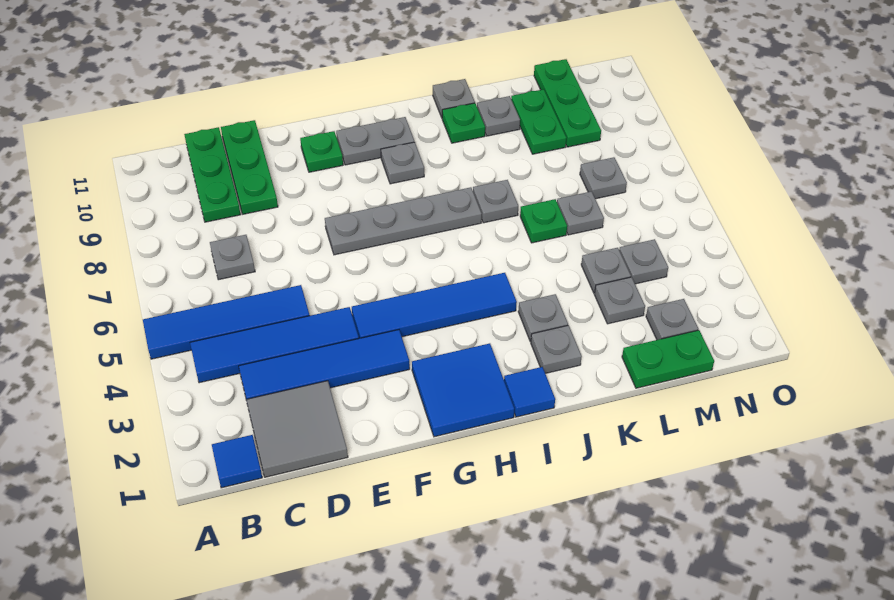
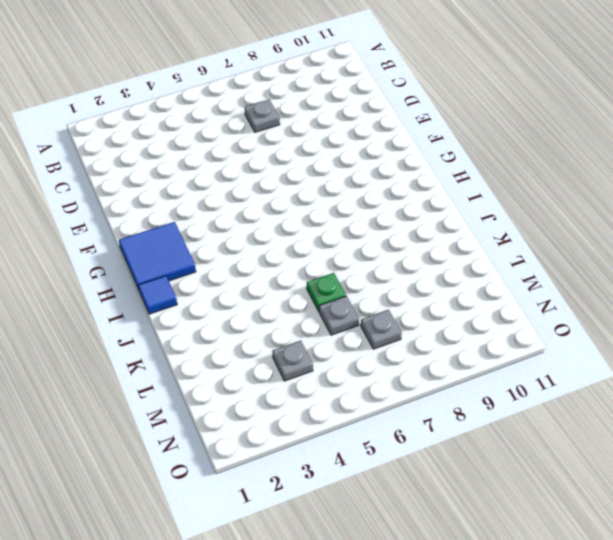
none -> blue 1x4 tile [143,285,310,359]
none -> blue 1x1 tile [212,435,262,488]
none -> blue 1x4 tile [190,307,359,383]
none -> grey 2x2 tile [247,381,348,477]

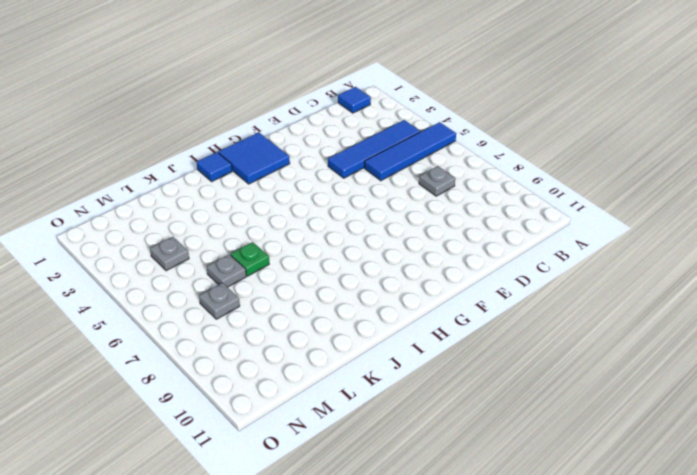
none -> grey 2x2 tile [247,381,348,477]
none -> blue 1x4 tile [239,330,410,400]
none -> green 1x3 plate [184,127,241,222]
none -> green 1x3 plate [221,120,278,214]

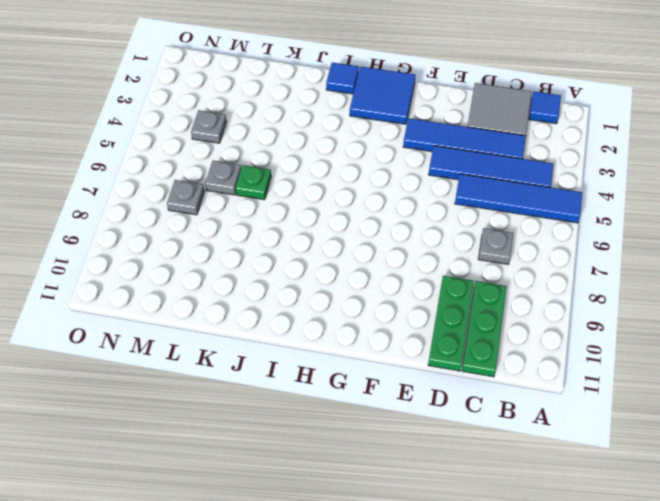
none -> blue 1x4 tile [352,273,517,338]
none -> grey 1x4 plate [325,187,482,255]
none -> green 1x1 plate [300,131,343,172]
none -> grey 1x2 plate [336,117,414,165]

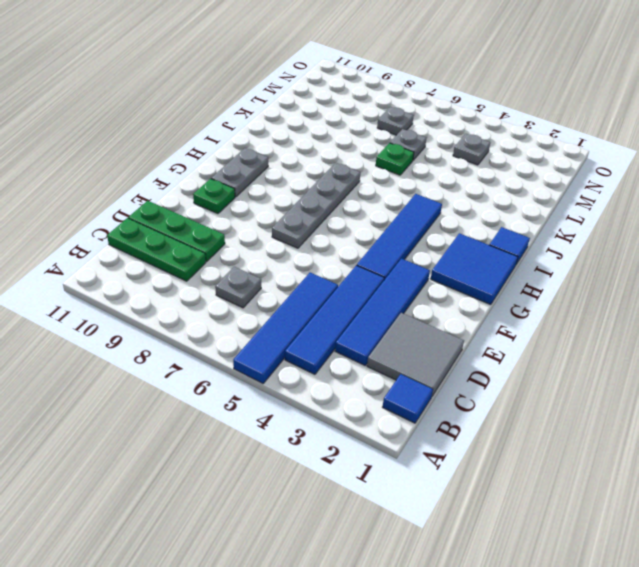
none -> grey 1x1 plate [381,142,424,184]
none -> grey 1x1 plate [531,325,582,373]
none -> grey 1x1 plate [518,294,568,342]
none -> grey 1x1 plate [473,180,518,223]

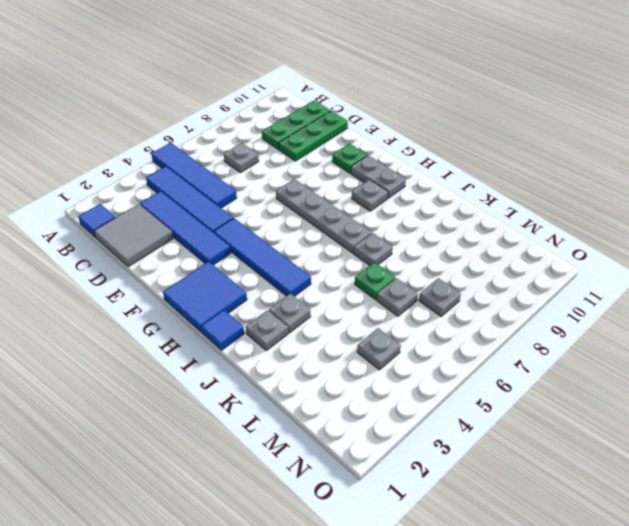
none -> green 1x1 plate [442,103,485,143]
none -> grey 1x1 plate [433,79,475,117]
none -> grey 1x1 plate [477,96,520,136]
none -> green 1x2 plate [622,330,714,388]

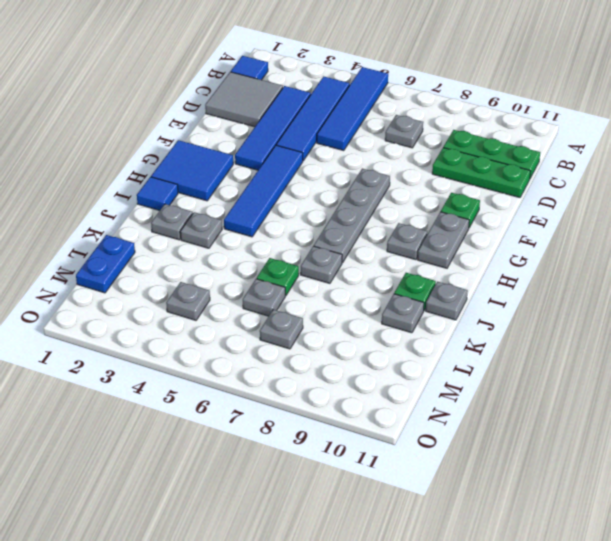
blue 1x2 plate [76,235,135,293] -> green 1x2 plate [622,330,714,388]
none -> grey 1x1 plate [594,277,645,324]
none -> grey 1x1 plate [581,248,631,293]
none -> green 1x2 plate [511,89,566,154]
none -> grey 1x1 plate [646,299,698,340]

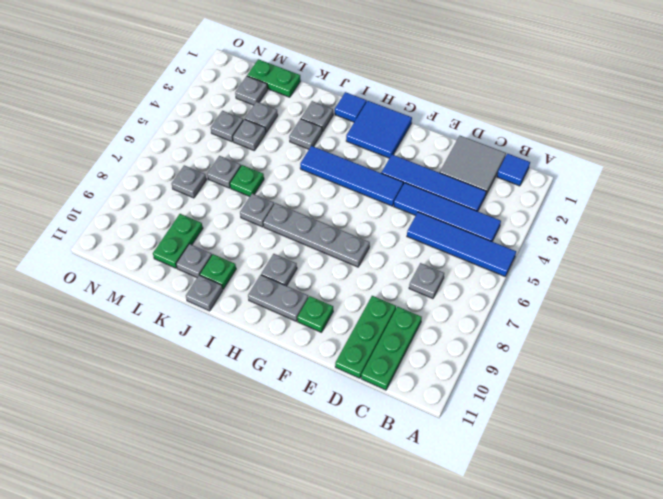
none -> green 1x3 plate [534,59,601,147]

